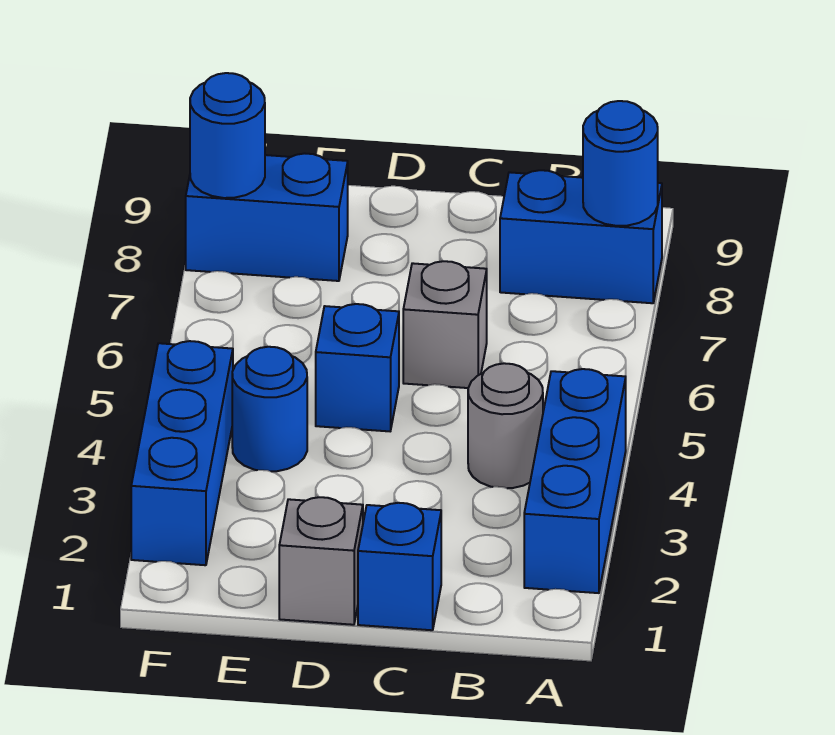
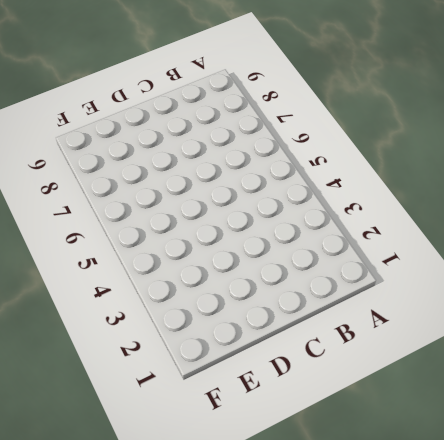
none -> blue 1x3 brick [524,369,626,593]
none -> blue 1x2 brick [500,170,662,303]
none -> grey 1x1 round brick [468,363,543,488]

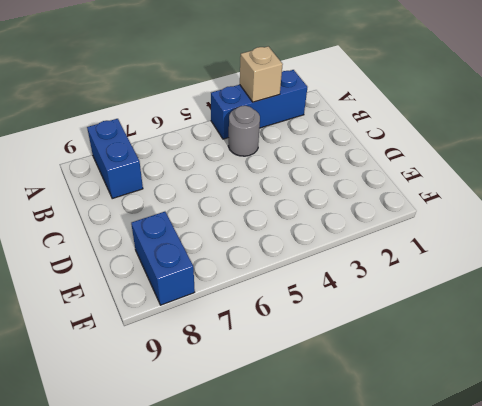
tan 1x1 brick [240,46,283,102] -> none
none -> blue 1x1 brick [358,503,441,630]
none -> grey 1x1 brick [403,261,487,388]
none -> grey 1x1 brick [279,497,363,625]

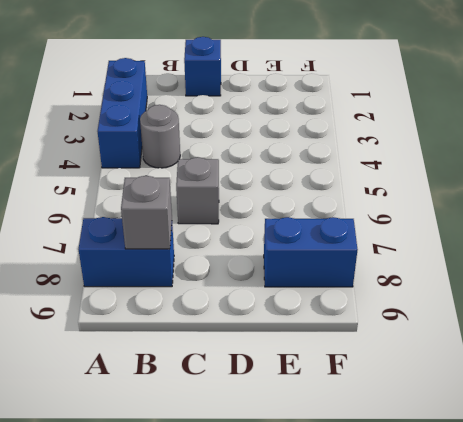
grey 1x1 brick [121,176,172,249] -> grey 1x1 brick moved to [279,497,363,625]
none -> blue 1x1 brick [316,304,399,431]
none -> blue 1x1 round brick [232,347,307,471]
none -> blue 1x3 brick [131,341,233,565]

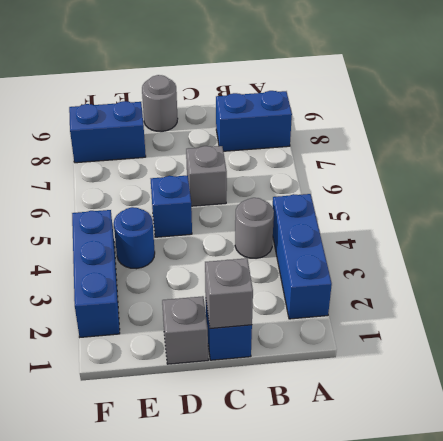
grey 1x1 brick [205,258,253,329] -> none
grey 1x1 round brick [142,75,178,132] -> none
none -> blue 1x1 round brick [583,101,658,226]
none -> blue 1x1 round brick [190,73,265,198]

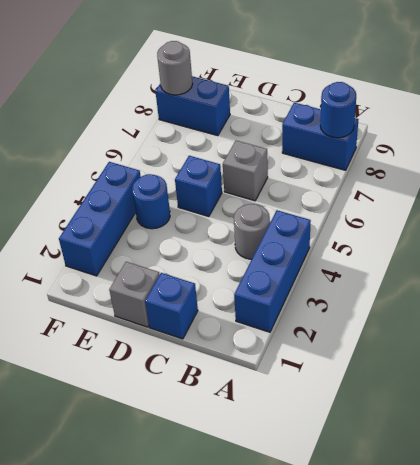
grey 1x1 round brick [157,41,193,95] -> blue 1x1 round brick [190,73,265,198]

